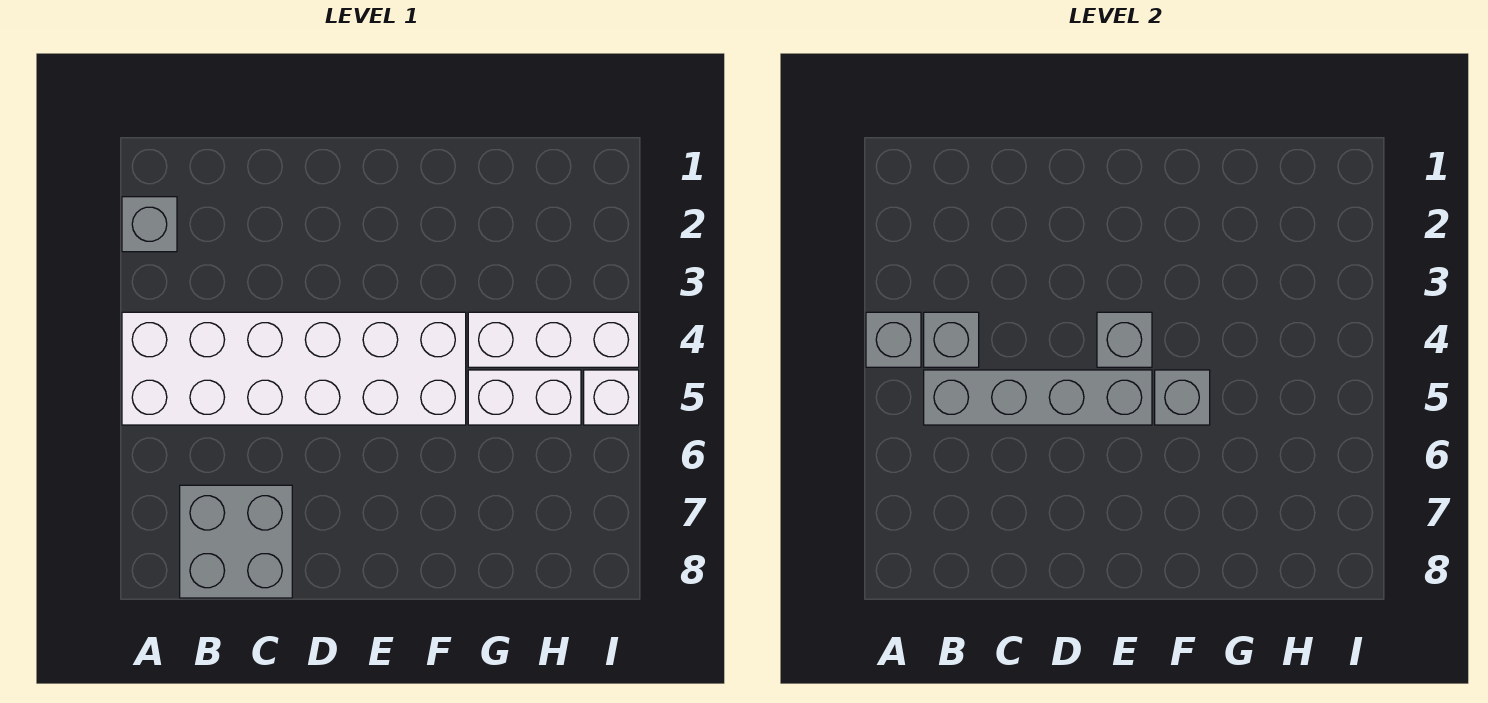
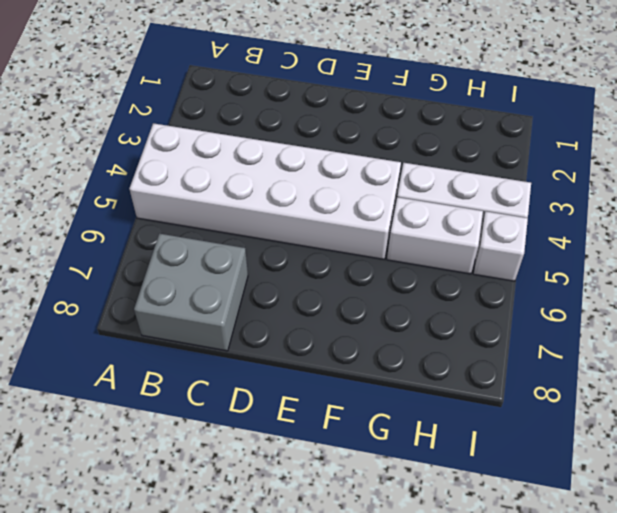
none -> grey 1x1 brick [122,197,177,252]
none -> grey 1x1 brick [866,312,921,367]

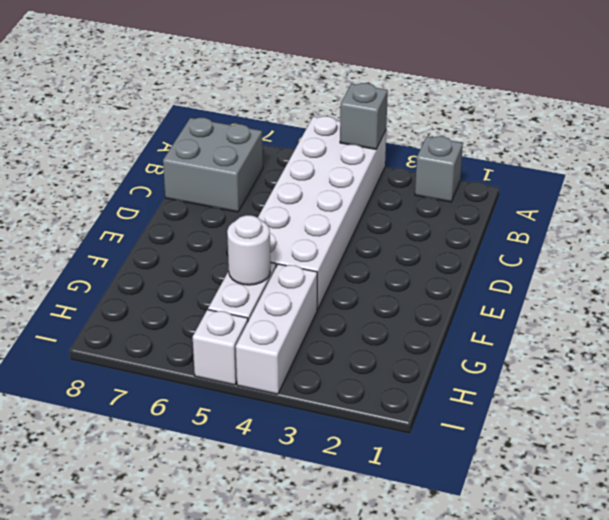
white 1x1 round brick [227,215,270,285] -> none
none -> grey 1x1 brick [924,312,979,367]
none -> grey 1x4 brick [924,370,1152,425]

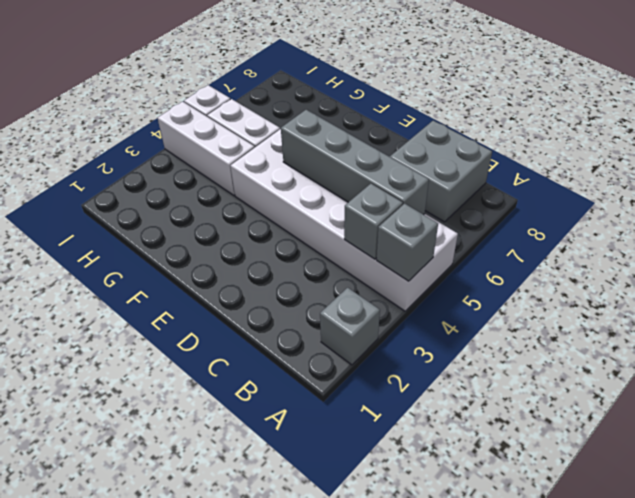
none -> grey 1x1 brick [1097,312,1152,367]
none -> grey 1x1 brick [1155,370,1210,425]

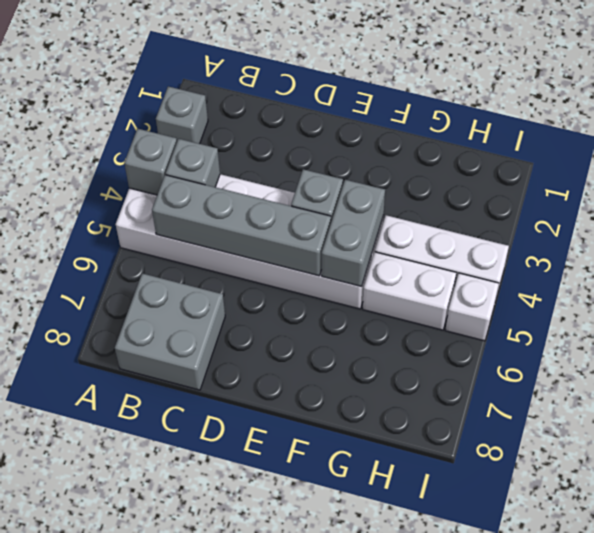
grey 1x2 brick [322,180,385,287] -> grey 1x1 brick [1155,370,1210,425]

